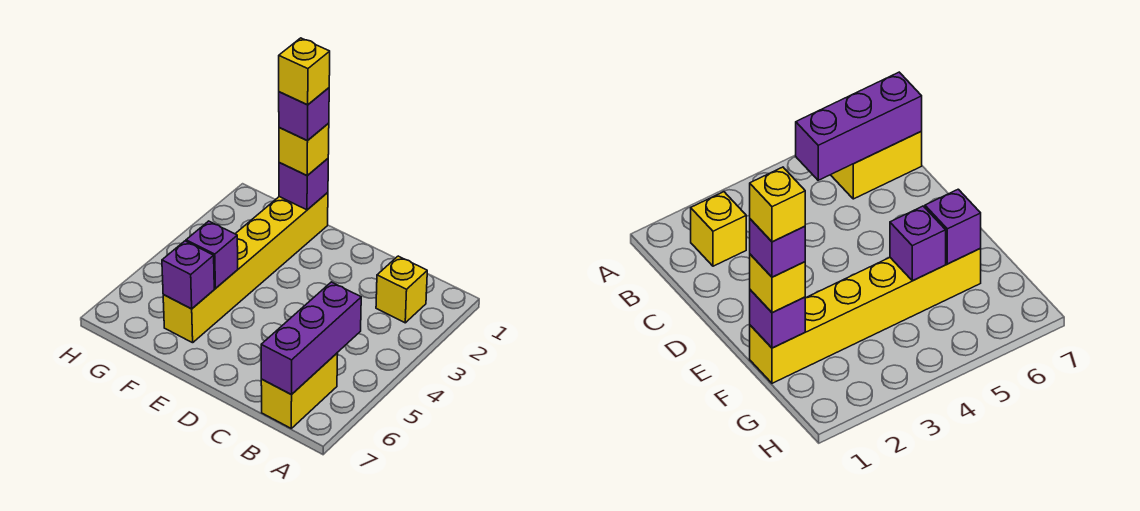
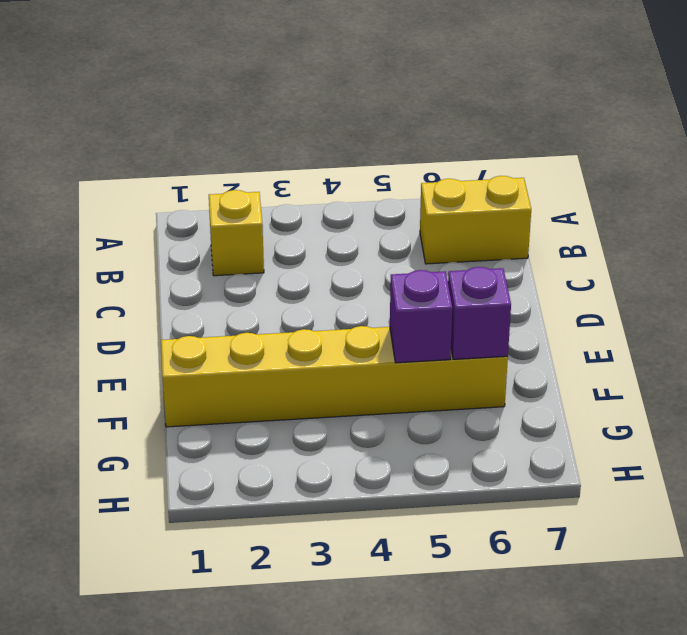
none -> purple 1x3 brick [261,282,361,395]
none -> purple 1x1 brick [279,159,328,210]

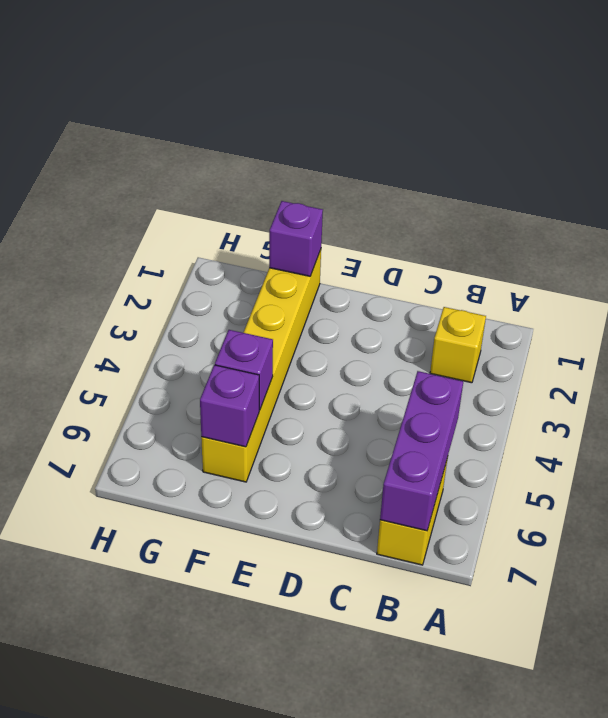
none -> yellow 1x1 brick [279,123,329,176]
none -> purple 1x1 brick [279,88,329,140]

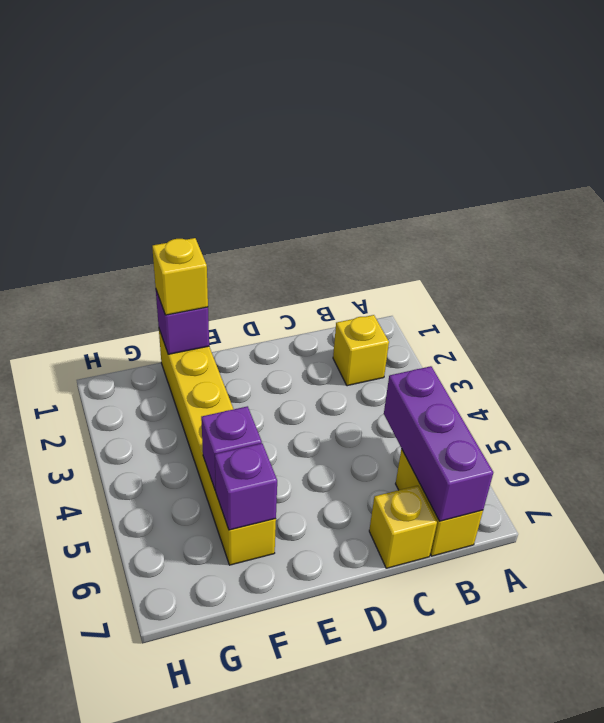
yellow 1x1 brick [369,486,437,568] -> yellow 1x1 brick moved to [279,38,330,105]
none -> purple 1x1 brick [279,88,329,140]

